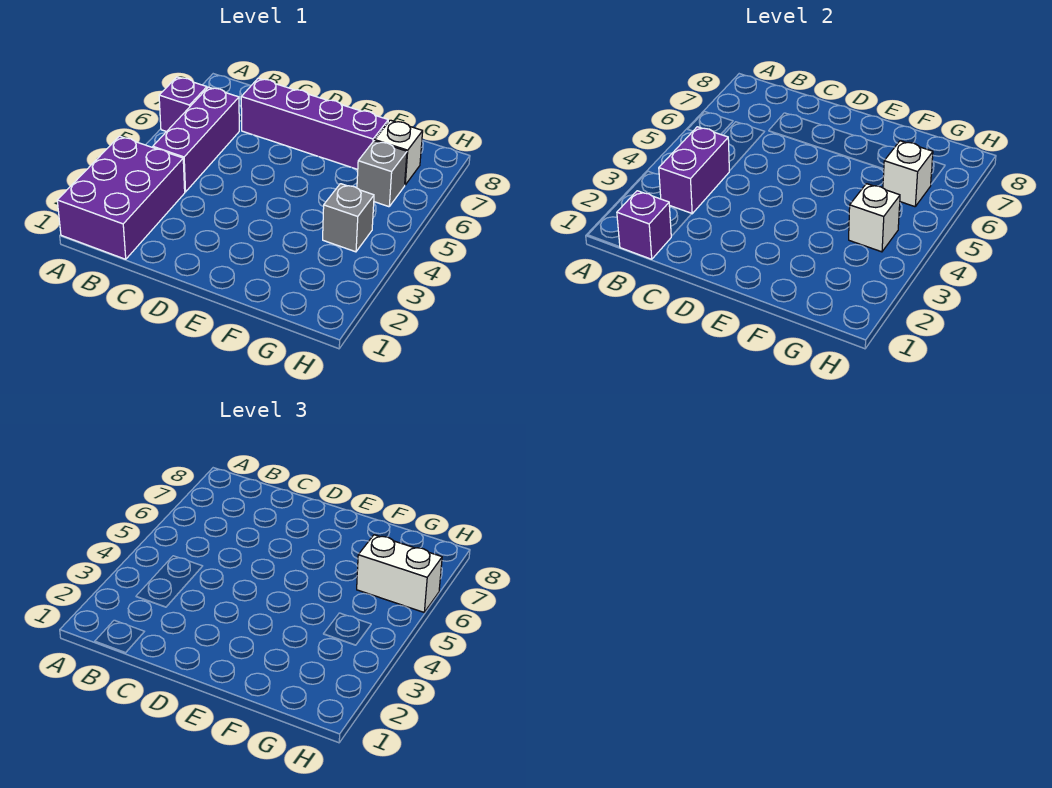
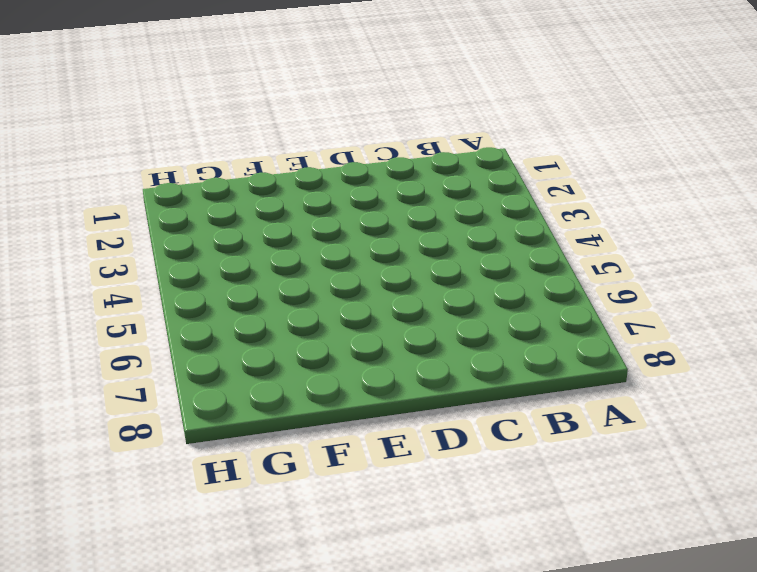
none -> purple 2x3 brick [57,136,185,259]
none -> purple 1x1 brick [159,77,207,132]
none -> purple 1x3 brick [153,87,239,192]

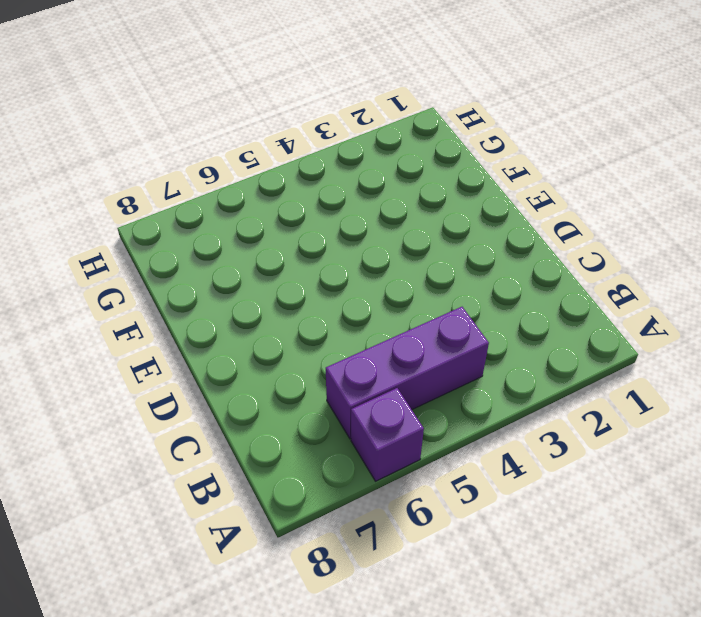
none -> purple 2x3 brick [57,136,185,259]
none -> purple 1x4 brick [241,78,388,169]
none -> grey 1x1 brick [323,184,374,252]

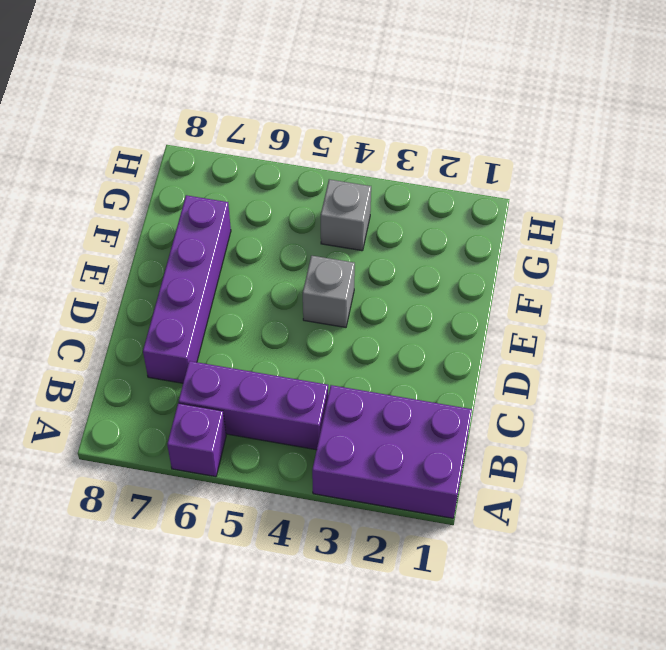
grey 1x1 brick [303,256,355,327] -> grey 1x1 brick moved to [357,141,407,207]
none -> white 1x1 brick [375,120,423,185]
none -> purple 1x1 brick [617,191,671,259]
none -> purple 1x2 brick [659,127,729,214]

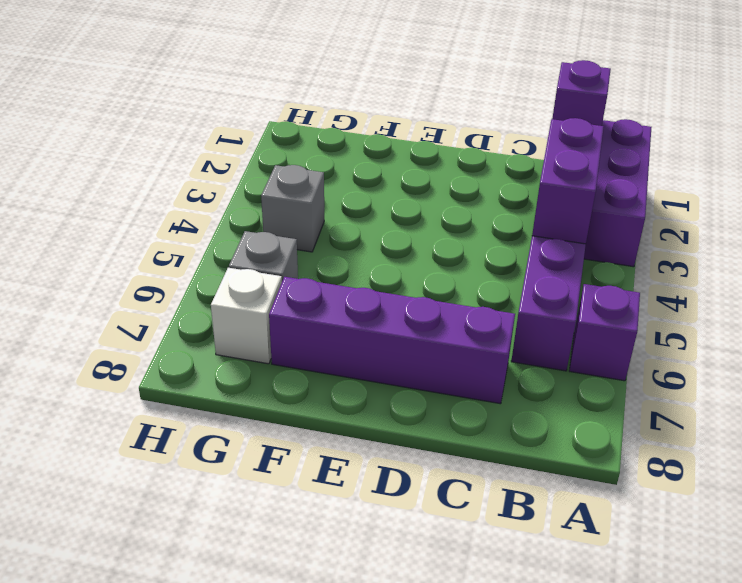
none -> white 1x1 brick [849,184,900,252]
none -> white 1x1 brick [883,141,933,207]
none -> white 1x2 brick [357,535,442,612]

